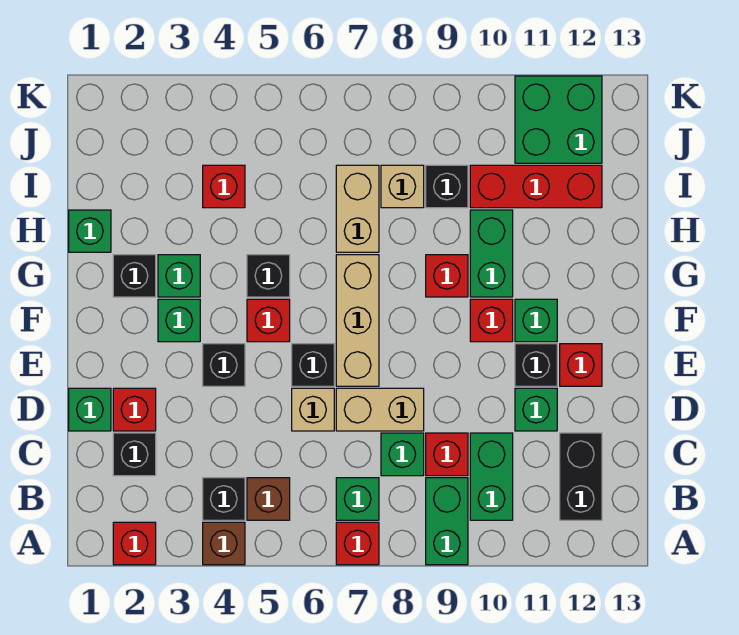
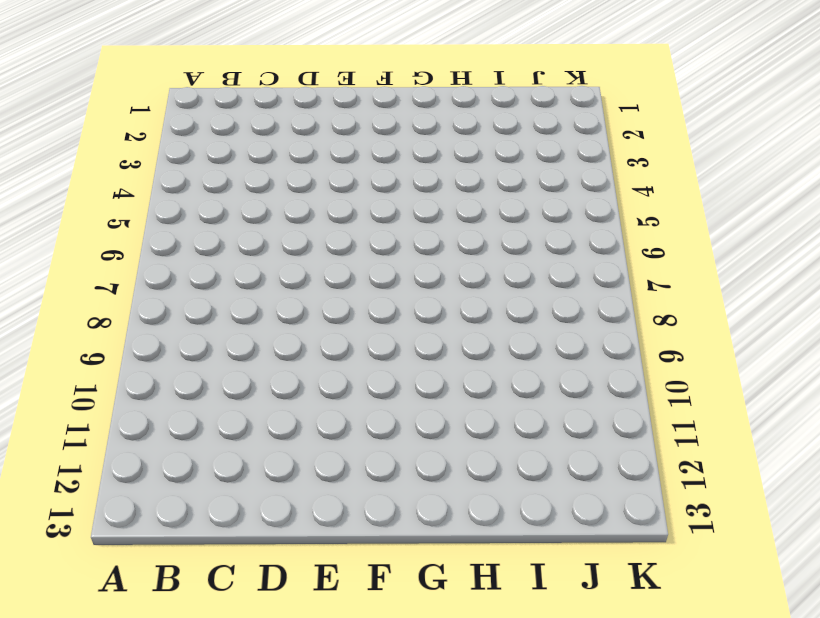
none -> red 1x1 brick [113,522,156,565]
none -> brown 1x1 brick [203,522,245,565]
none -> red 1x1 brick [336,522,379,565]
none -> green 1x2 brick [426,478,468,565]

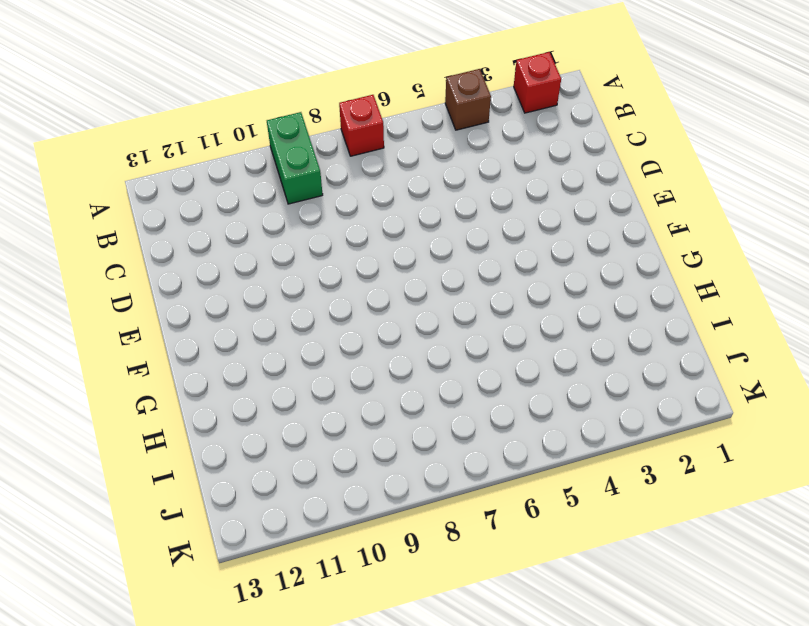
none -> black 1x1 brick [203,478,245,520]
none -> brown 1x1 brick [247,478,290,520]
none -> green 1x1 brick [336,478,379,520]
none -> green 1x2 brick [470,433,513,520]

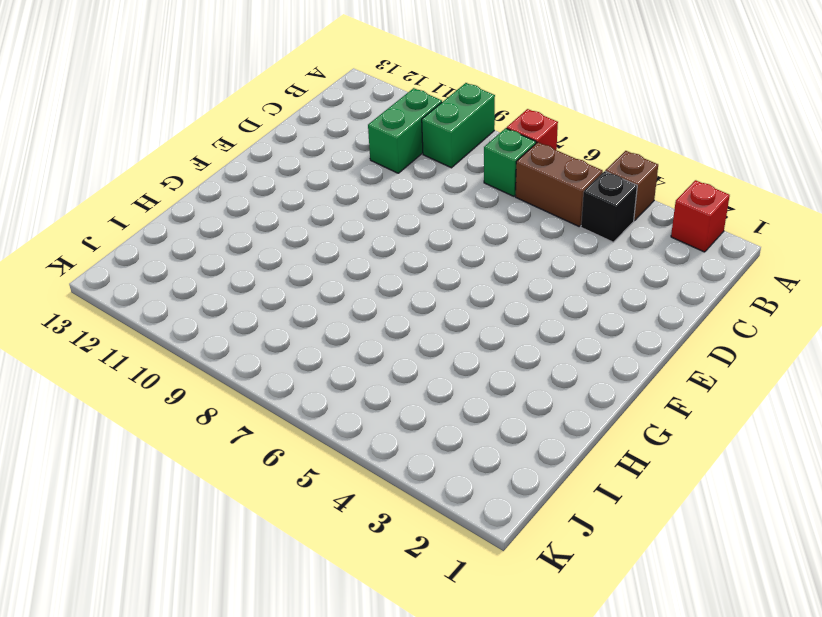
brown 1x2 brick [515,142,603,226] -> brown 1x1 brick [247,478,290,520]
none -> black 1x2 brick [560,433,602,520]
none -> black 1x1 brick [113,433,156,476]
none -> green 1x1 brick [381,433,424,476]
none -> red 1x1 brick [426,433,468,476]

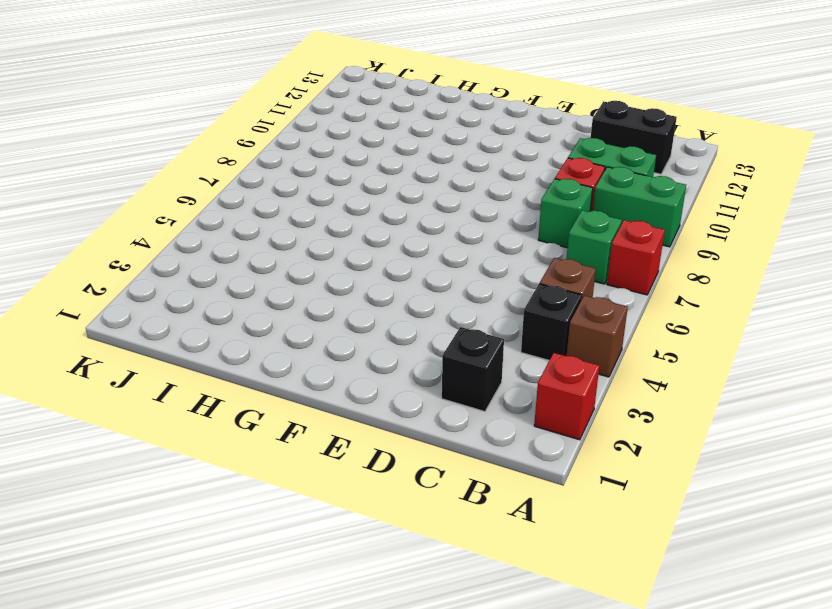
none -> green 1x1 brick [69,388,111,431]
none -> red 1x1 brick [113,388,156,431]
none -> tan 1x1 brick [292,388,334,431]
none -> tan 1x2 brick [336,388,424,431]

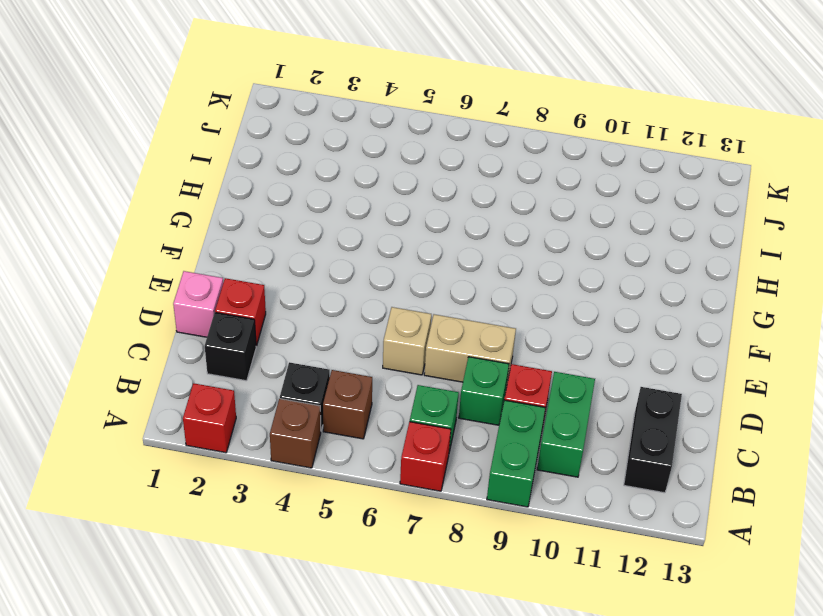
pink 1x1 brick [173,271,223,337] -> green 1x1 brick [69,388,111,431]
none -> green 1x1 brick [515,388,557,431]
none -> black 1x1 brick [203,344,245,386]
none -> black 1x1 brick [292,344,334,386]
none -> tan 1x3 brick [336,255,379,386]

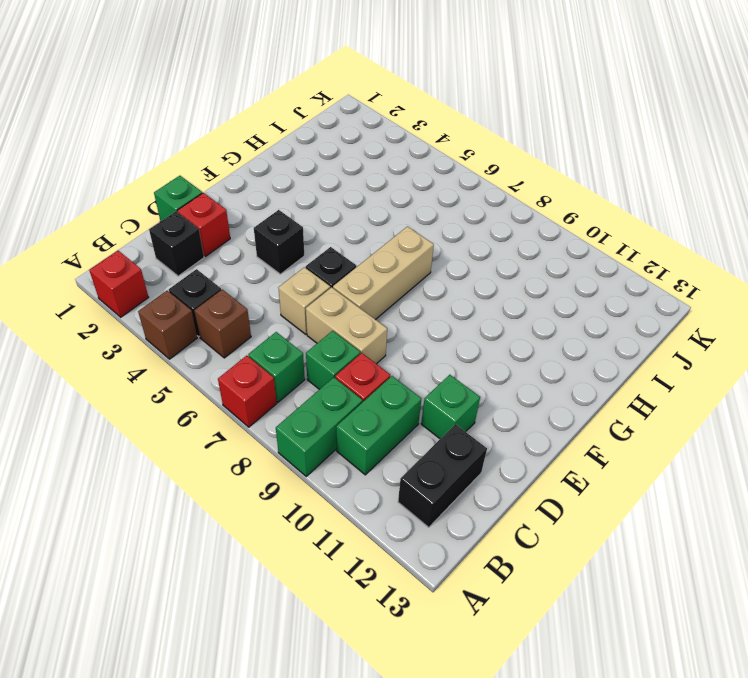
none -> black 1x1 brick [515,344,557,386]
none -> red 1x1 brick [560,344,602,386]
none -> green 1x1 brick [158,299,200,342]
none -> red 1x1 brick [247,299,290,342]

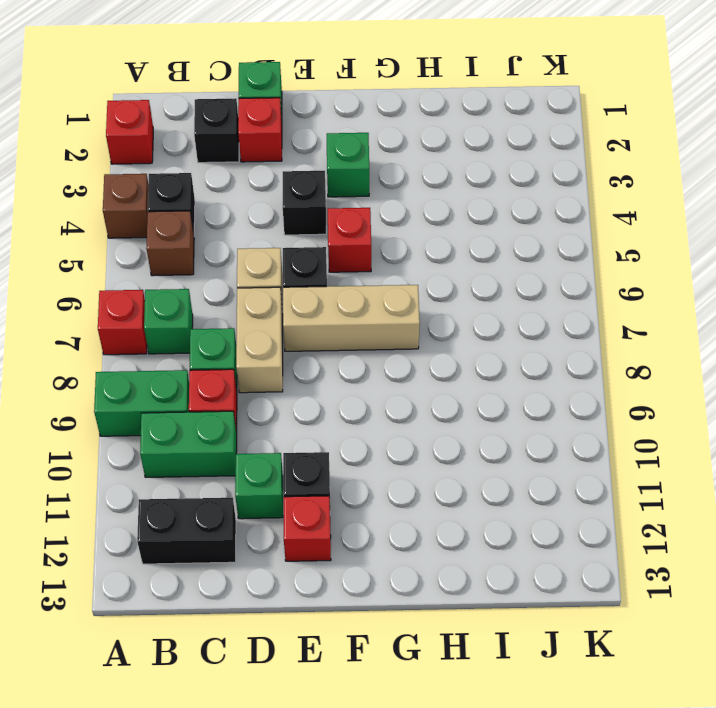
none -> red 1x1 brick [470,299,513,342]
none -> green 1x1 brick [515,299,557,342]
none -> black 1x1 brick [113,255,156,297]
none -> green 1x1 brick [158,255,200,297]

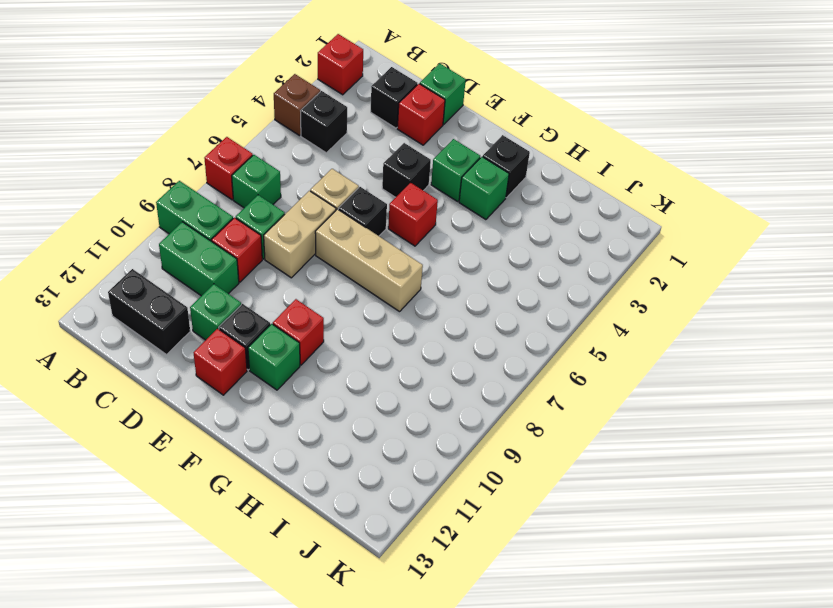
none -> brown 1x1 brick [247,478,290,520]
none -> black 1x1 brick [247,255,290,297]
none -> red 1x1 brick [426,255,468,297]
none -> green 1x2 brick [470,210,513,297]

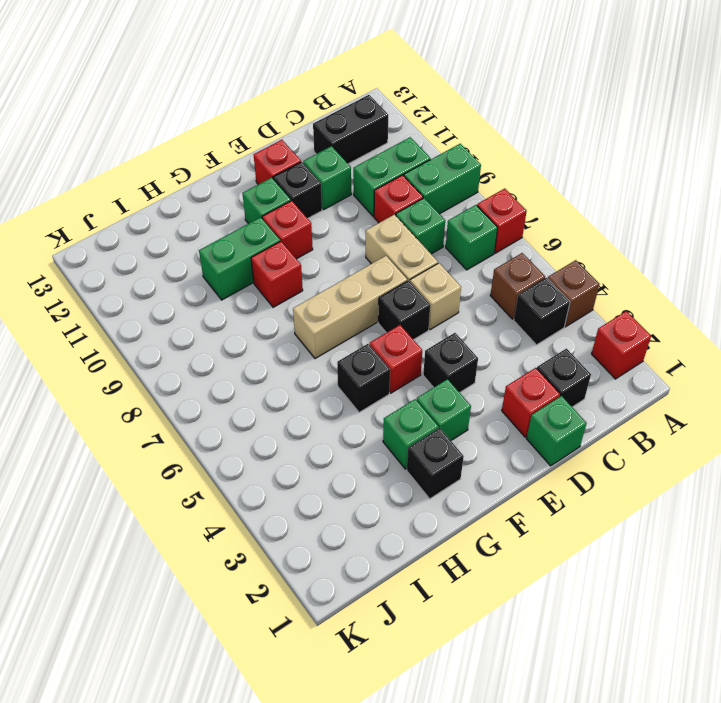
none -> green 1x1 brick [69,210,111,252]
none -> tan 1x2 brick [336,165,379,252]
none -> red 1x1 brick [203,165,245,208]
none -> tan 1x1 brick [381,165,424,208]

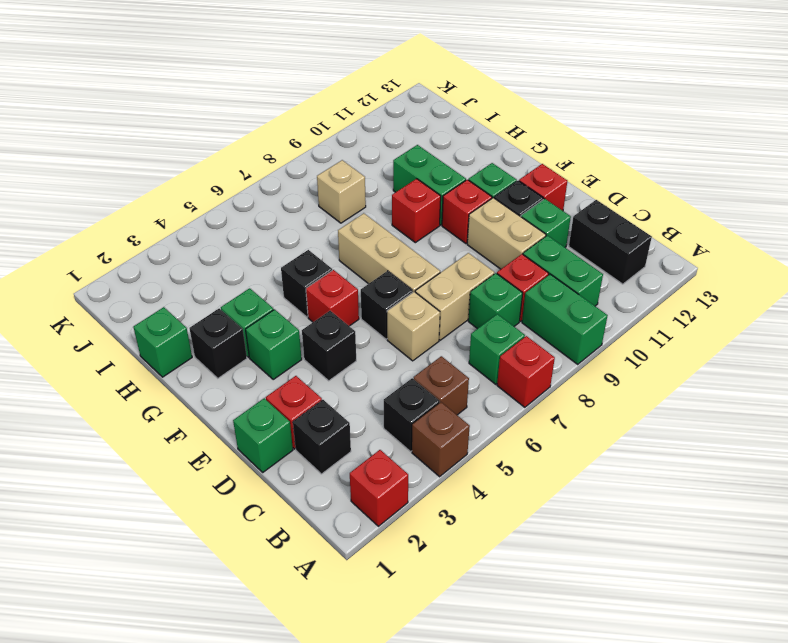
tan 1x2 brick [467,198,546,269] -> tan 1x2 brick moved to [336,165,379,252]
none -> red 1x1 brick [203,165,245,208]
none -> black 1x1 brick [426,165,468,208]
none -> red 1x3 brick [470,165,602,208]
none -> green 2x2 brick [515,76,602,163]

